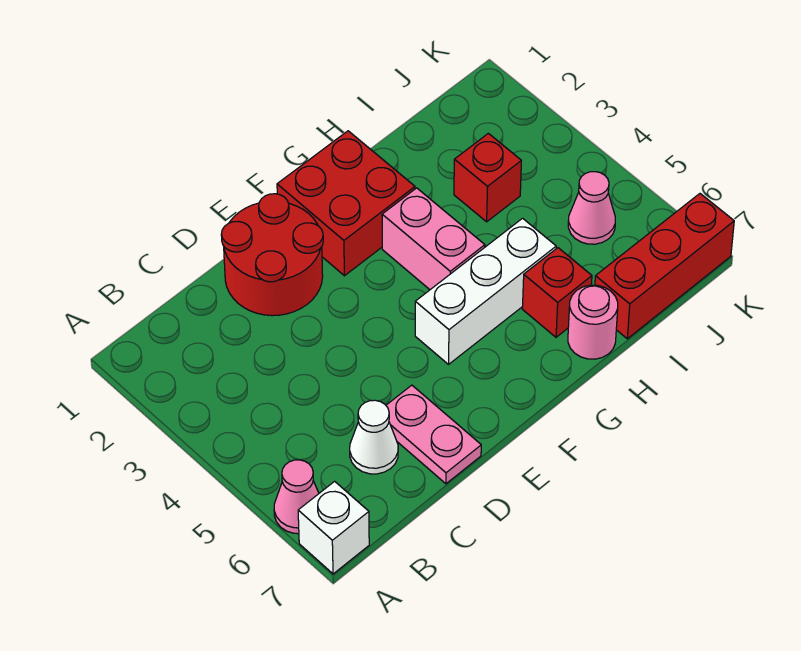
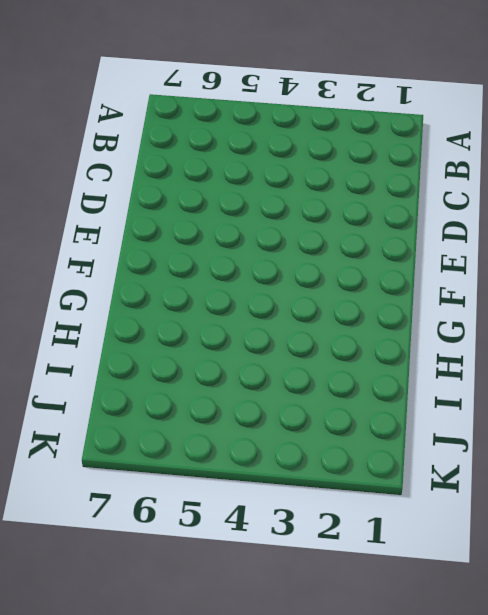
none -> pink 1x1 cone [274,460,319,534]
none -> white 1x1 brick [298,481,369,574]
none -> white 1x1 cone [350,400,398,474]

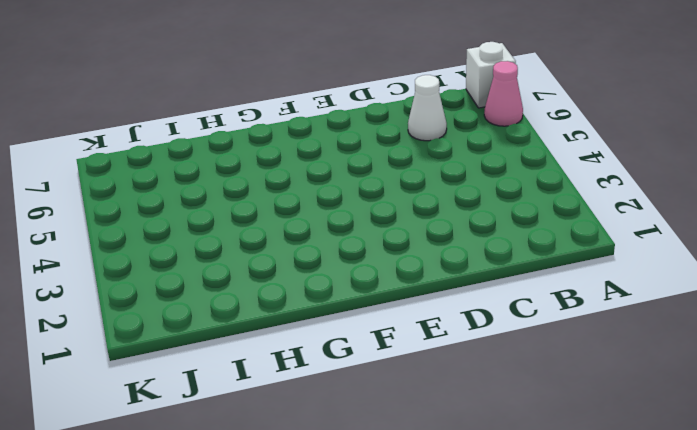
none -> red 2x2 round brick [221,194,323,316]
none -> pink 1x2 plate [386,385,481,484]
none -> red 2x2 brick [277,131,415,276]

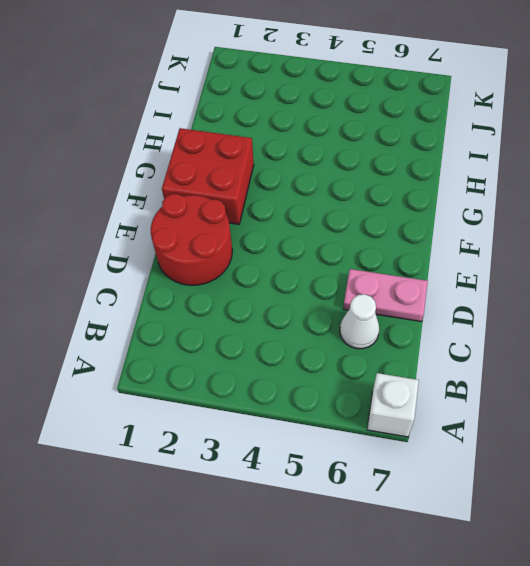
none -> pink 1x1 cone [274,460,319,534]
none -> white 1x3 brick [415,218,556,364]
none -> pink 1x2 brick [382,188,485,290]

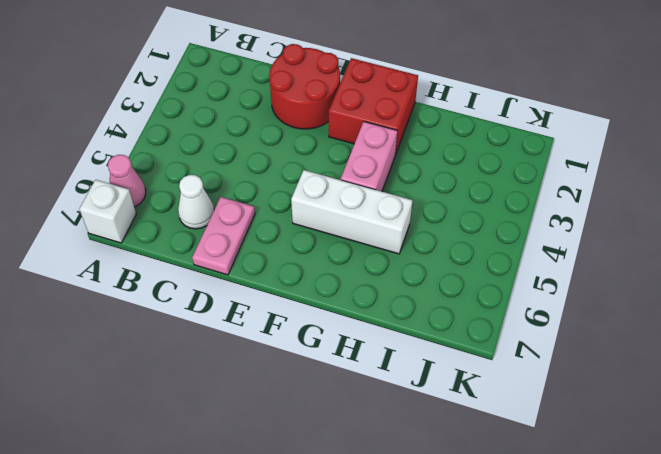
none -> red 1x1 brick [522,248,592,337]
none -> pink 1x1 round brick [568,285,618,359]
none -> red 1x1 brick [454,133,521,222]

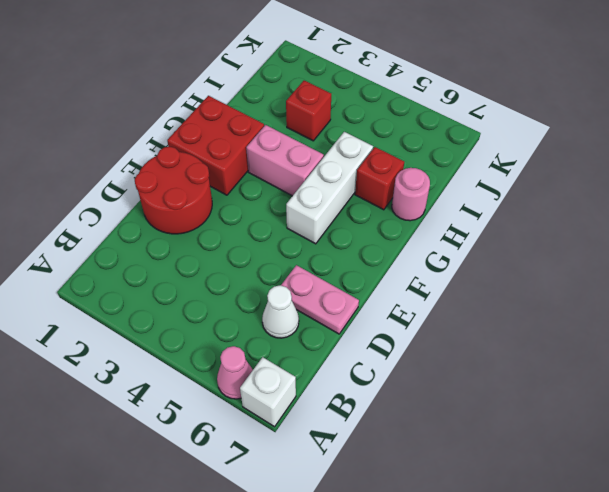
none -> red 1x3 brick [595,194,734,339]
none -> pink 1x1 cone [568,172,615,244]

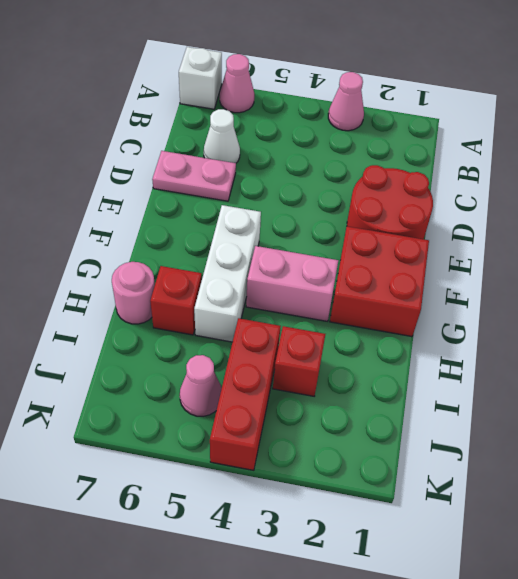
pink 1x1 cone [328,72,364,131] -> none
red 1x3 brick [210,318,281,470] -> red 1x3 brick moved to [595,194,734,339]

